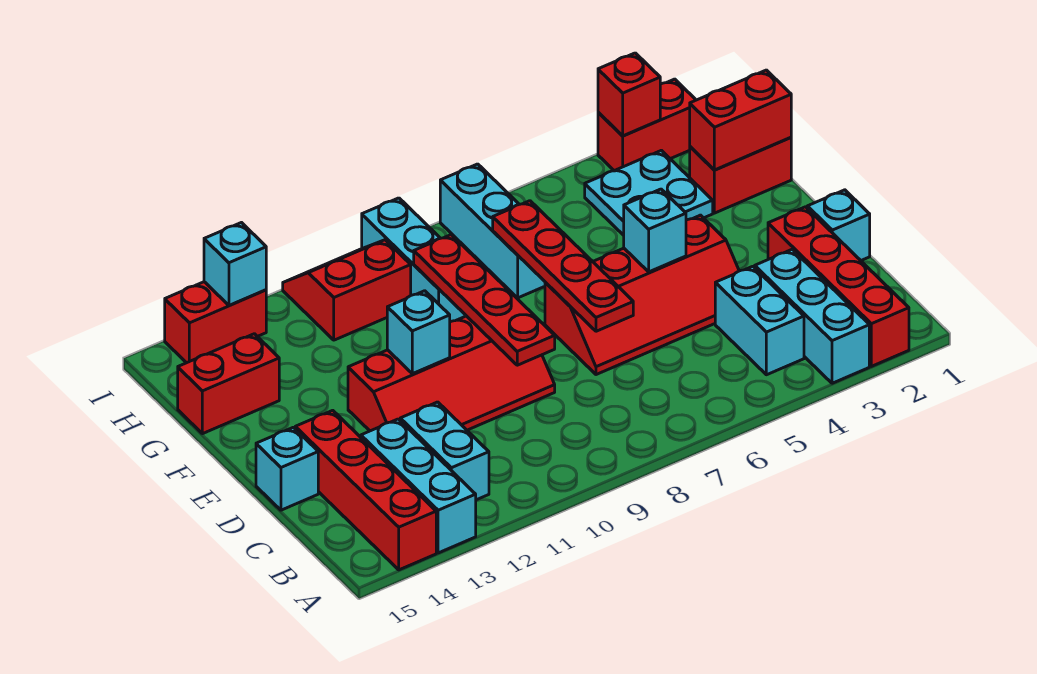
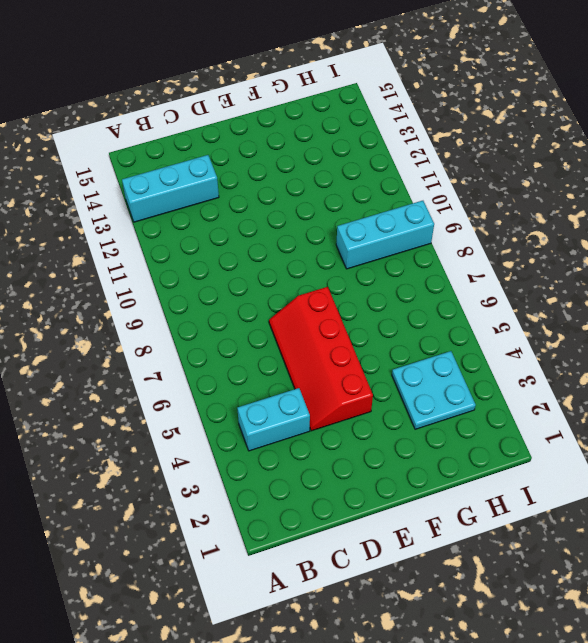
none -> red 1x4 brick [768,207,909,366]
none -> cyan 1x3 brick [755,249,869,383]
none -> red 1x4 brick [295,410,436,570]

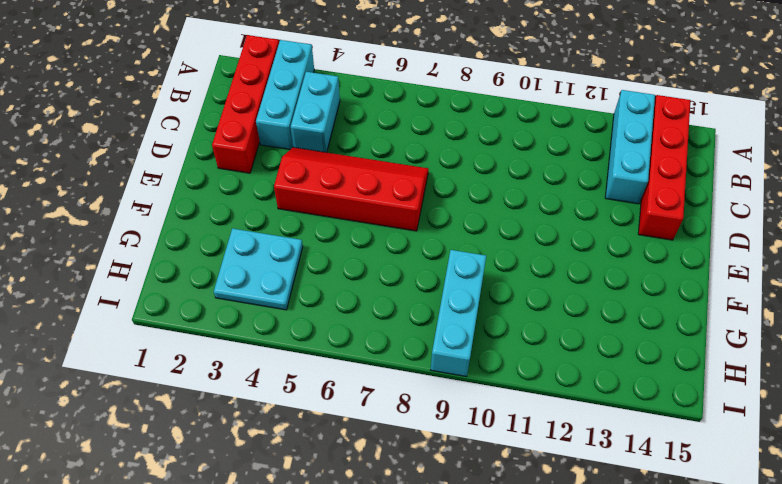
none -> cyan 1x2 brick [400,402,489,500]
none -> cyan 1x1 brick [807,190,870,260]
none -> red 2x4 slope [348,316,555,431]

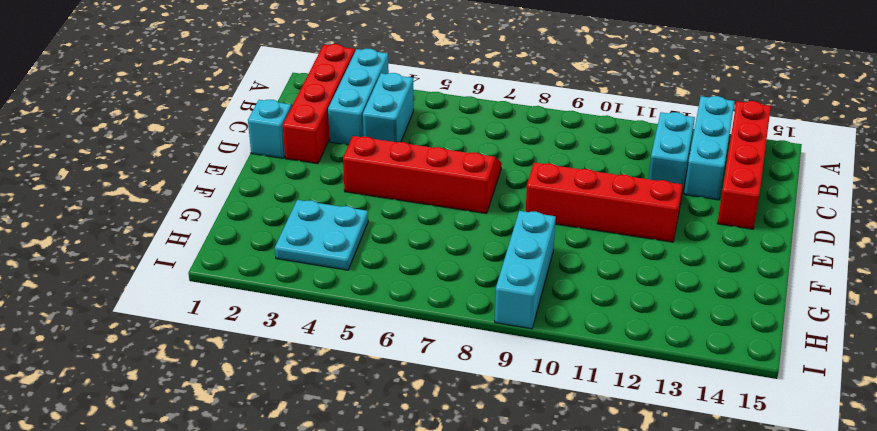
none -> cyan 1x1 brick [256,427,318,510]
none -> red 1x2 brick [690,137,791,213]
none -> cyan 1x3 brick [440,164,545,298]

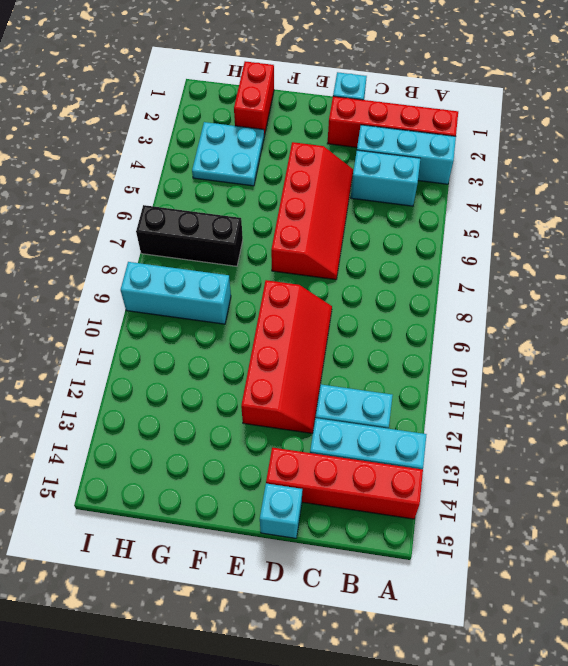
black 1x3 brick [136,205,243,266] -> cyan 1x3 brick [440,164,545,298]
none -> red 1x2 brick [178,334,279,434]
none -> red 2x2 slope [283,240,411,340]
none -> red 1x2 brick [598,79,696,171]

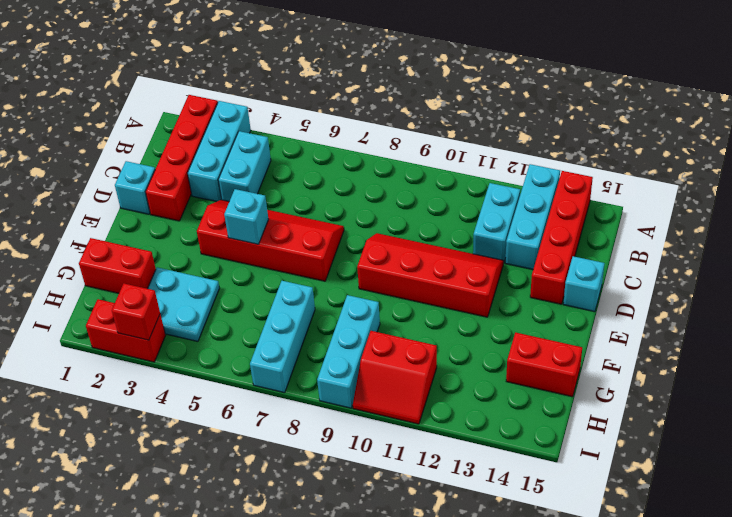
none -> red 1x2 brick [165,282,266,363]
none -> red 1x4 plate [493,201,633,331]
none -> red 1x4 plate [414,235,555,365]

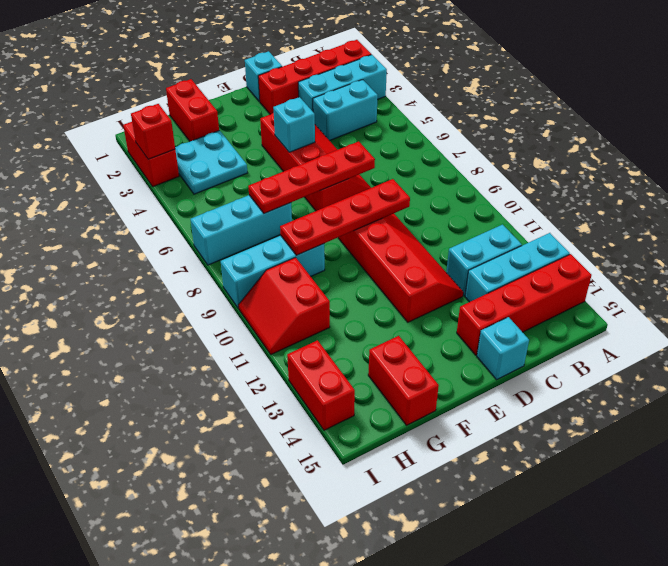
none -> cyan 1x1 brick [387,291,450,374]
none -> red 1x2 brick [690,70,791,170]
none -> cyan 1x1 brick [204,223,266,306]

